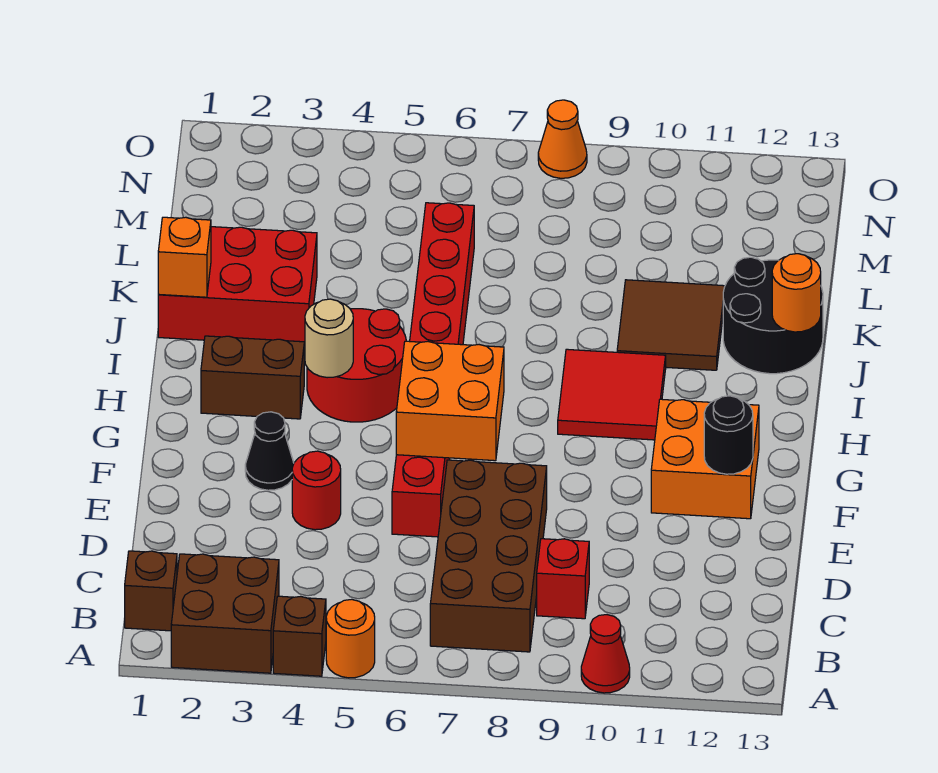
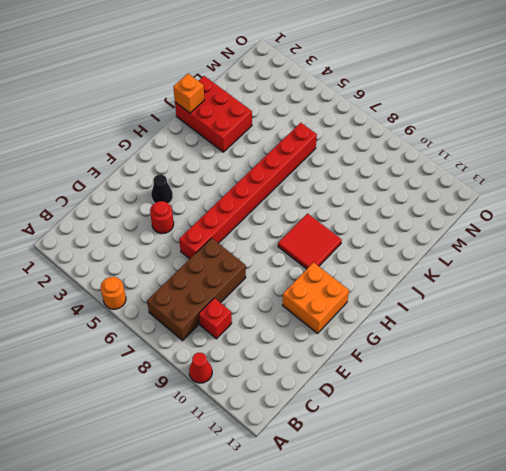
none -> brown 2x2 brick [171,554,279,673]
none -> brown 1x1 brick [273,596,326,676]
none -> brown 1x1 brick [125,551,177,631]

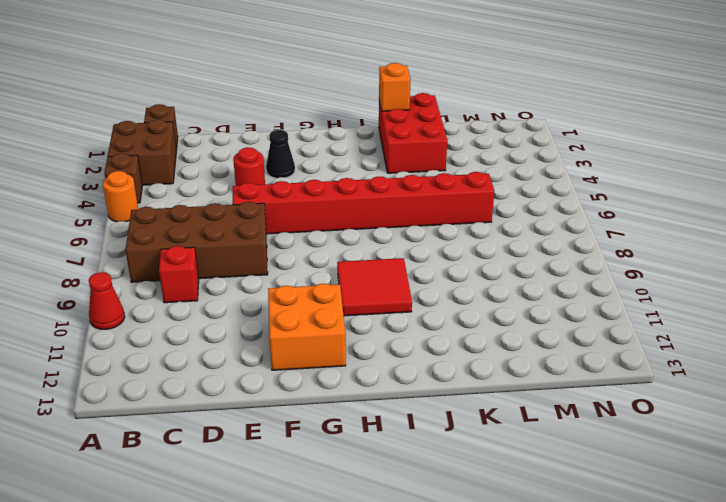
none -> brown 1x2 brick [201,336,304,419]
none -> red 2x2 round brick [307,309,406,422]
none -> brown 2x2 tile [617,280,725,370]

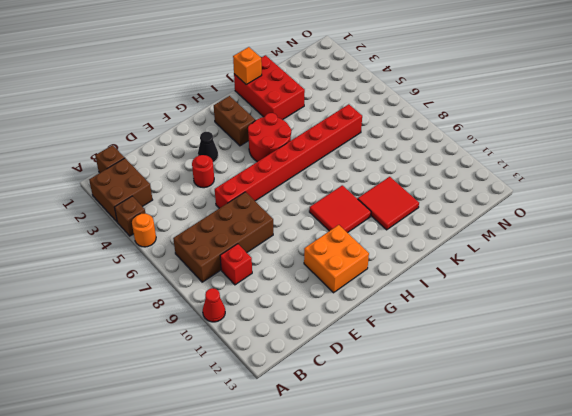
red 2x2 tile [358,177,419,230] -> brown 2x2 tile [617,280,725,370]
none -> black 2x2 round brick [723,257,823,374]
none -> orange 1x1 cone [538,100,587,178]
none -> orange 2x2 brick [396,341,504,461]

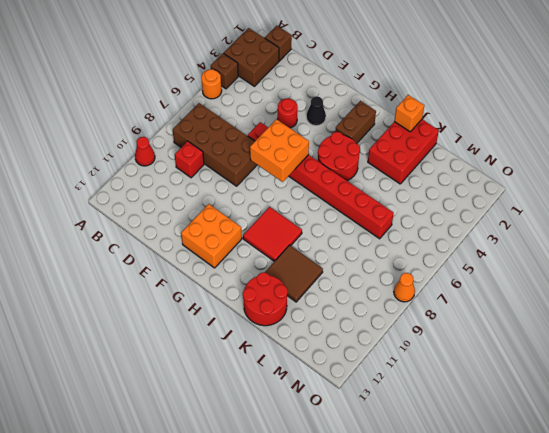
red 2x2 round brick [243,272,288,326] -> black 2x2 round brick [723,257,823,374]
none -> black 1x1 round brick [704,396,753,474]
none -> tan 1x1 round brick [305,299,353,378]
none -> orange 1x1 round brick [772,254,821,332]

